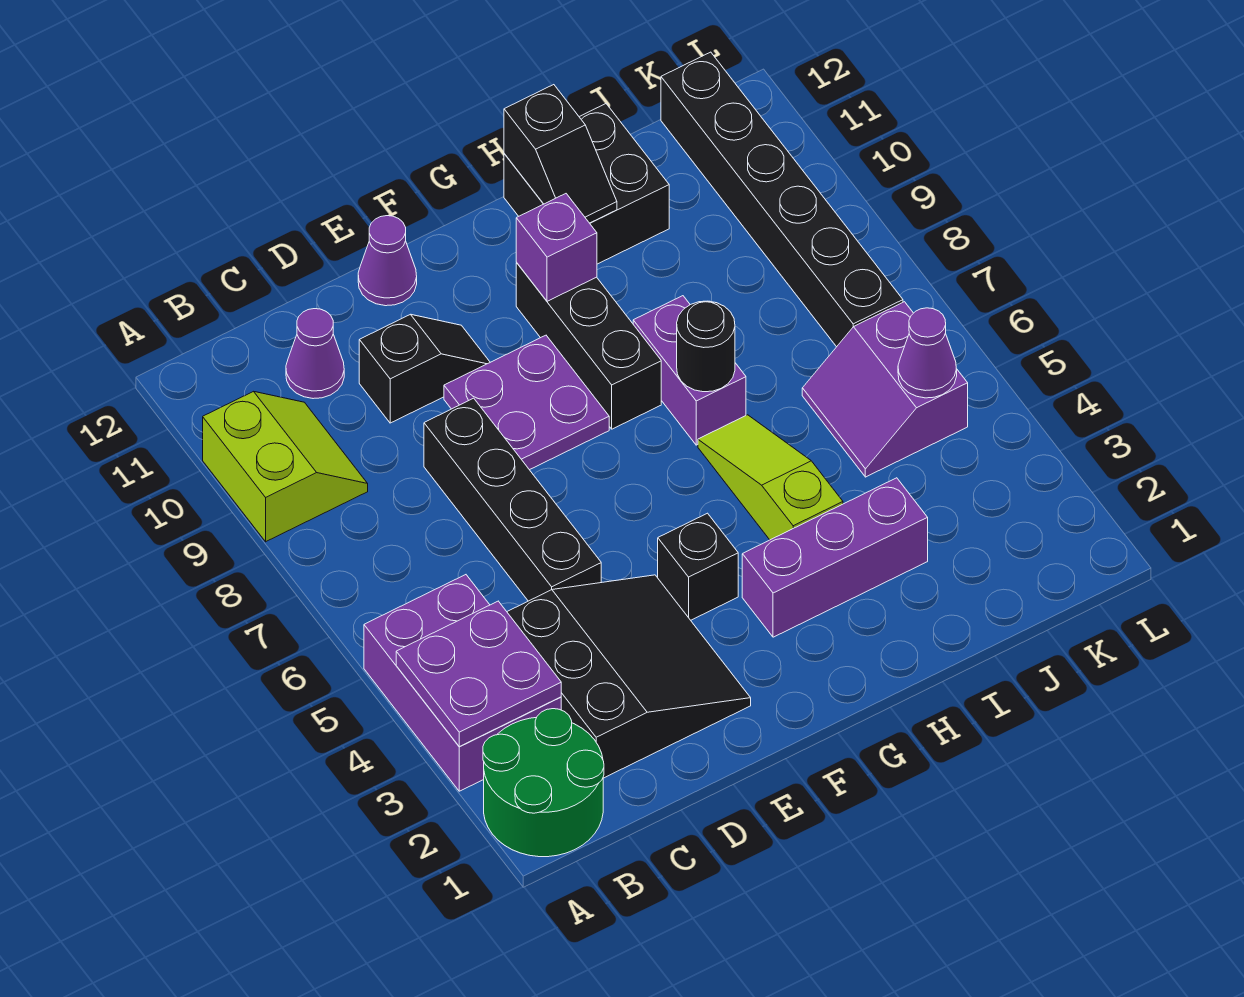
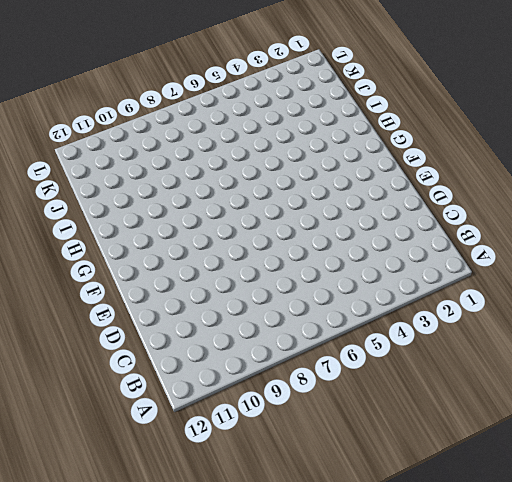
none -> green 2x2 round brick [483,709,604,857]
none -> purple 2x3 brick [364,575,561,791]
none -> lime 2x2 slope [203,391,368,542]

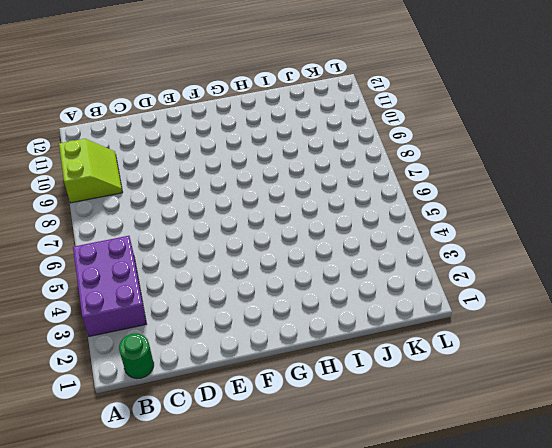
green 1x1 round brick [119,334,154,379] -> green 2x2 round brick [483,709,604,857]
none -> black 3x3 slope [507,575,751,778]
none -> purple 1x1 cone [286,309,344,399]
none -> black 1x4 brick [424,398,601,601]

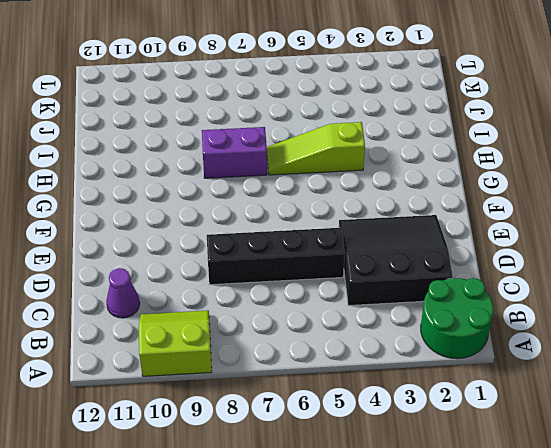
none -> purple 2x3 brick [364,575,561,791]
none -> black 1x2 slope [359,314,490,423]
none -> purple 2x2 plate [444,335,609,470]

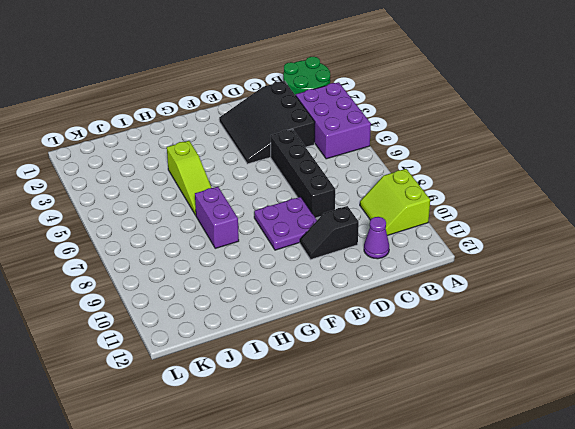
none -> purple 1x1 cone [358,216,417,306]
none -> black 1x1 brick [658,513,738,620]
none -> purple 1x3 brick [742,478,928,637]

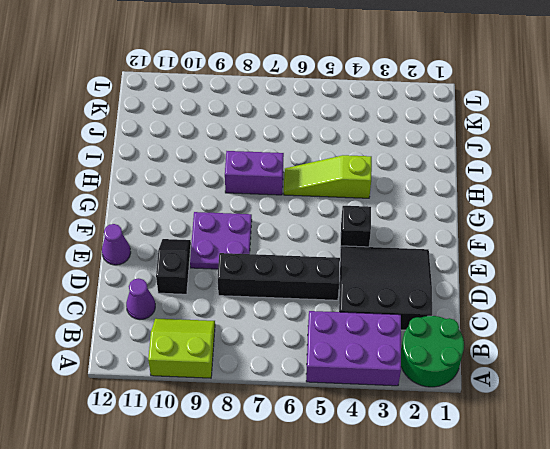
none -> purple 1x3 brick [742,478,928,637]
none -> black 1x3 brick [516,263,661,429]
none -> black 2x2 brick [504,104,669,264]

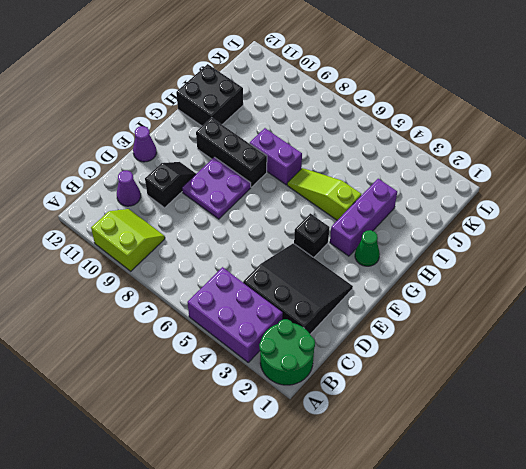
green 1x1 cone [355,230,380,266] -> none
none -> black 1x4 brick [424,398,601,601]
none -> purple 2x2 slope [802,302,968,477]
none -> black 1x6 brick [661,52,903,347]

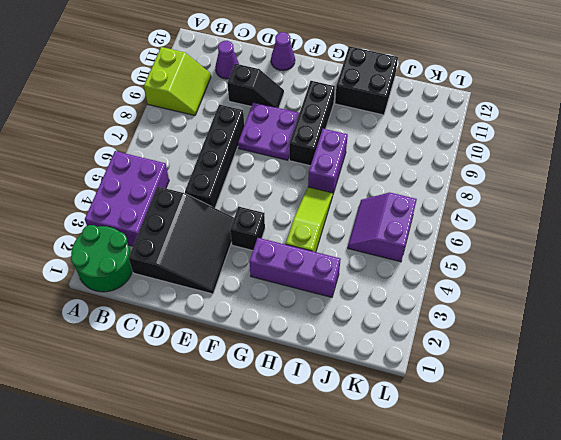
none -> black 1x6 brick [661,52,903,347]
none -> purple 2x2 plate [396,601,561,747]
none -> purple 1x1 brick [516,194,597,301]

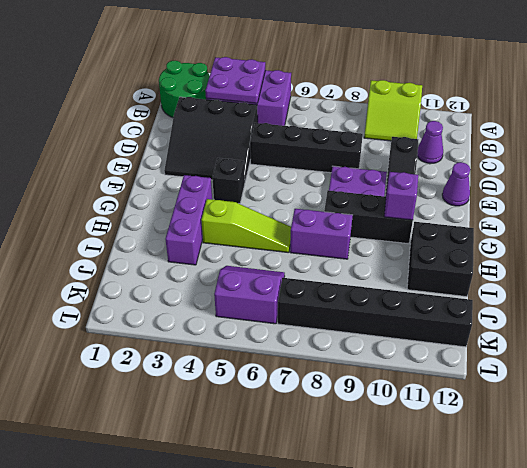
none -> black 1x1 round brick [677,301,735,392]
none -> black 1x2 slope [504,85,617,223]
none -> purple 1x1 cone [898,308,957,398]

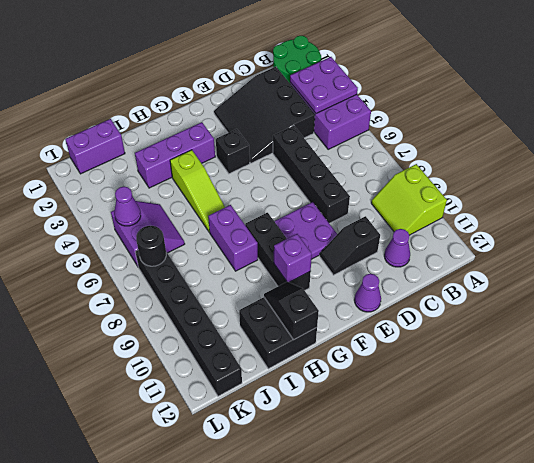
purple 1x2 brick [65,119,125,174] -> none
black 1x1 round brick [136,226,166,266] -> black 1x1 round brick moved to [677,301,735,392]

